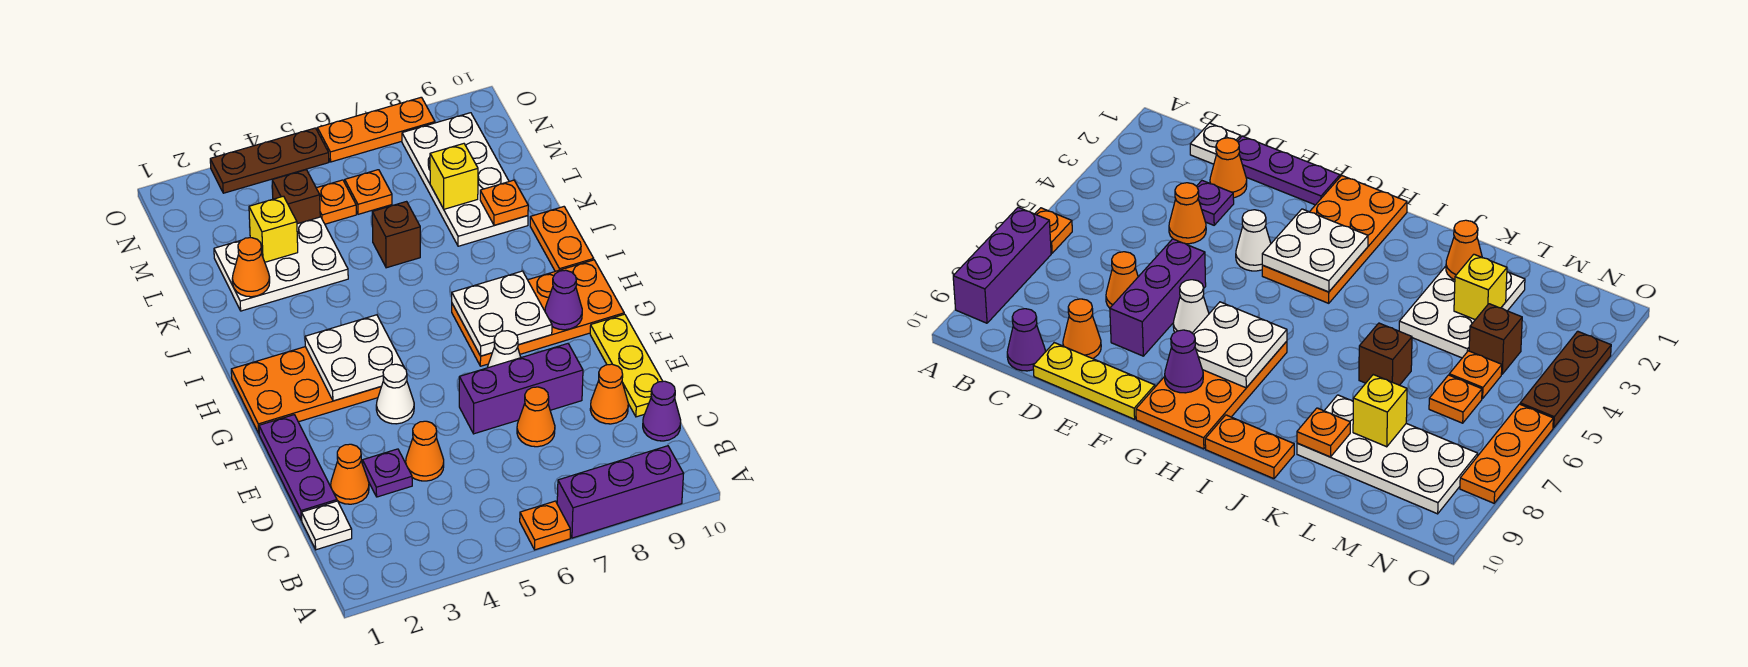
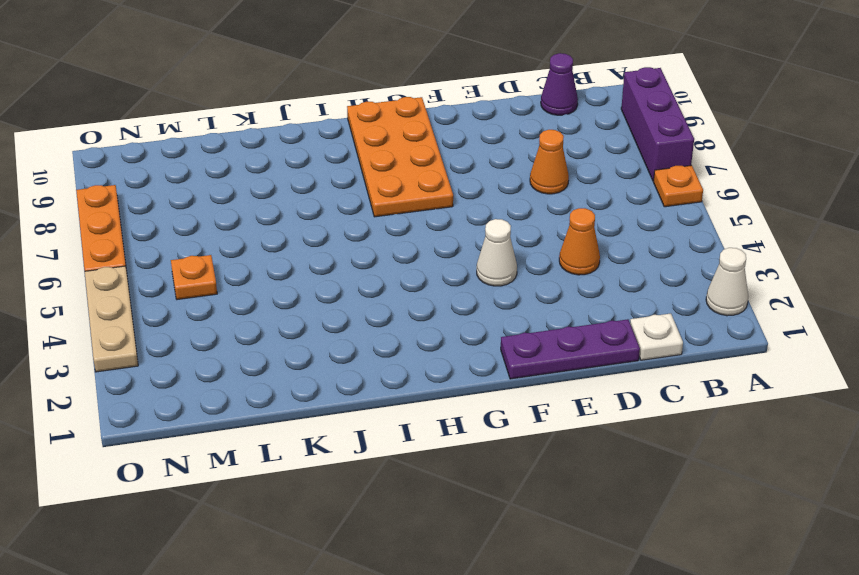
white 1x1 cone [706,248,748,316] -> white 1x1 cone moved to [487,331,521,368]
tan 1x3 plate [85,266,138,372] -> brown 1x3 plate [210,128,329,193]
none -> orange 1x1 cone [331,444,369,504]
none -> purple 1x1 plate [362,449,412,497]
none -> orange 1x1 cone [590,364,628,424]
none -> yellow 1x3 plate [590,314,663,417]

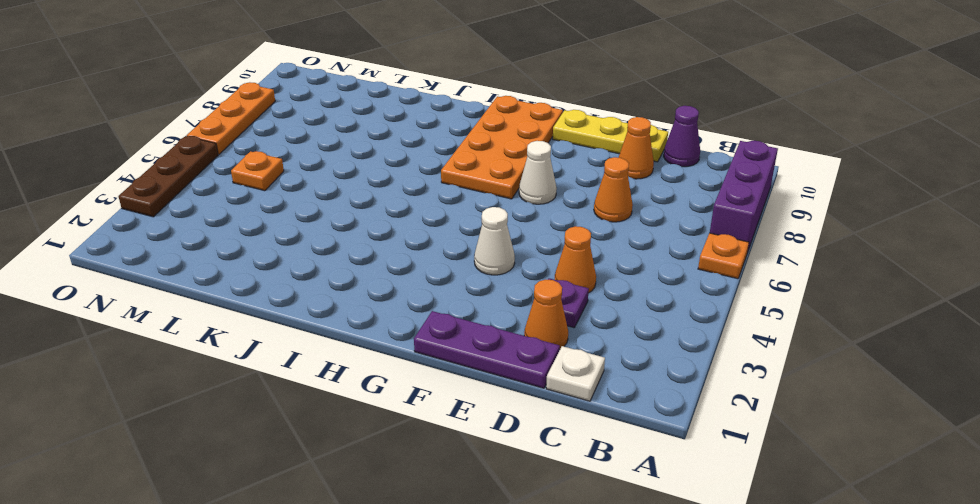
none -> purple 1x3 brick [459,344,583,434]
none -> orange 2x4 plate [231,347,381,433]
none -> orange 1x2 plate [530,207,594,271]
none -> white 2x3 plate [214,217,348,311]

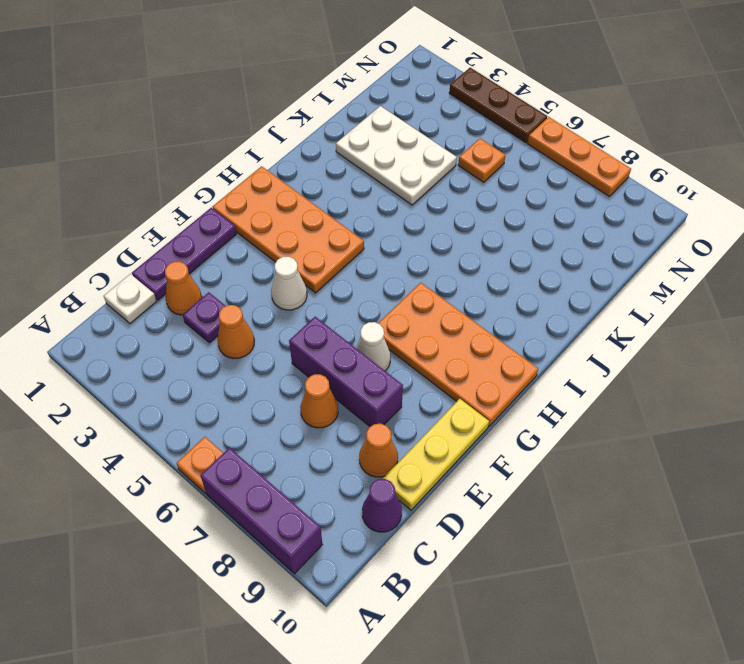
none -> orange 1x2 plate [530,207,594,271]
none -> brown 1x1 brick [372,202,420,268]
none -> white 2x4 plate [402,113,528,246]
none -> brown 1x1 brick [272,170,320,224]

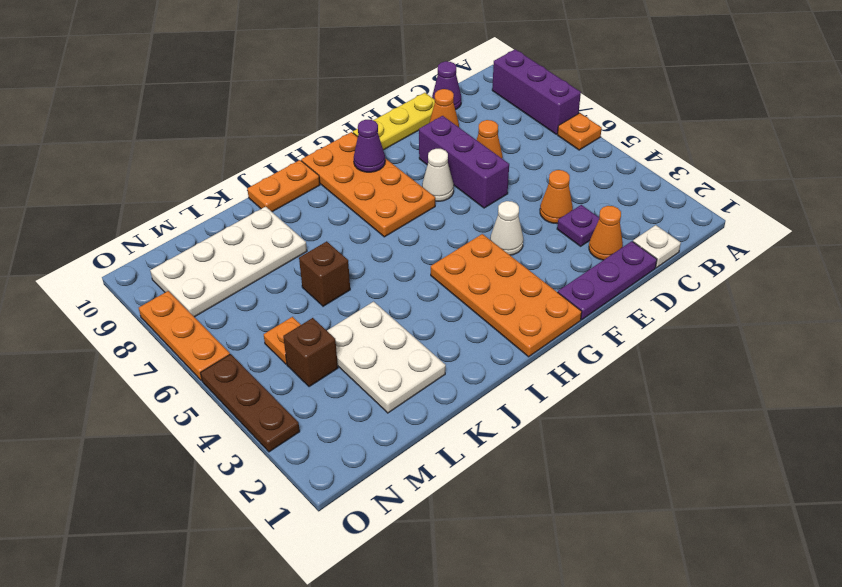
none -> orange 1x1 plate [345,170,392,214]
none -> white 2x2 plate [305,315,404,401]
none -> white 2x2 plate [452,271,552,356]
none -> orange 1x1 cone [232,238,270,297]

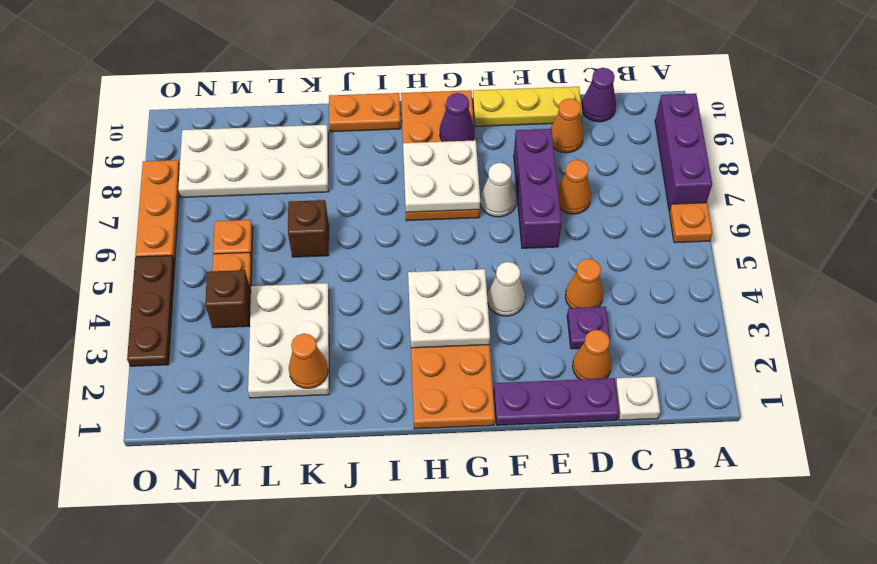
none -> orange 1x1 plate [480,180,528,225]
none -> yellow 1x1 brick [249,196,298,262]
none -> yellow 1x1 brick [430,144,478,209]

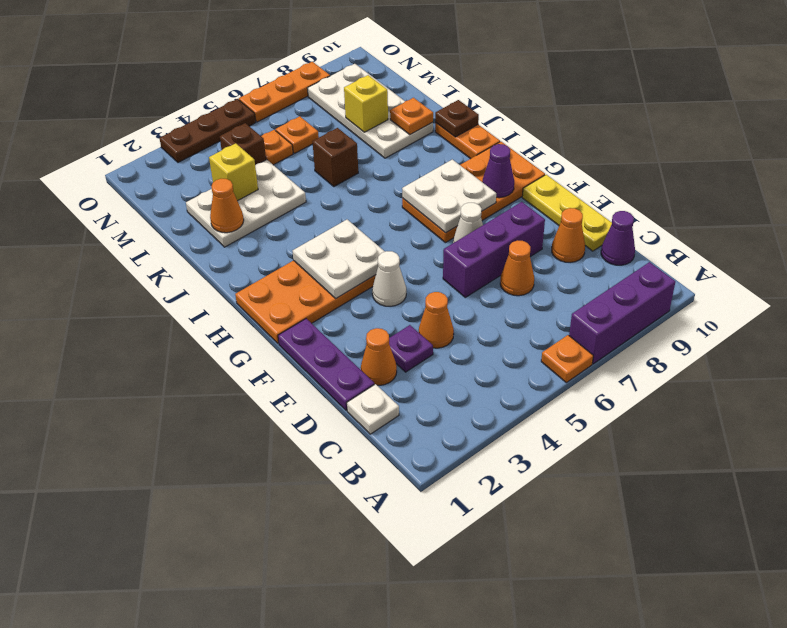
brown 1x1 plate [435,100,479,137] -> none

